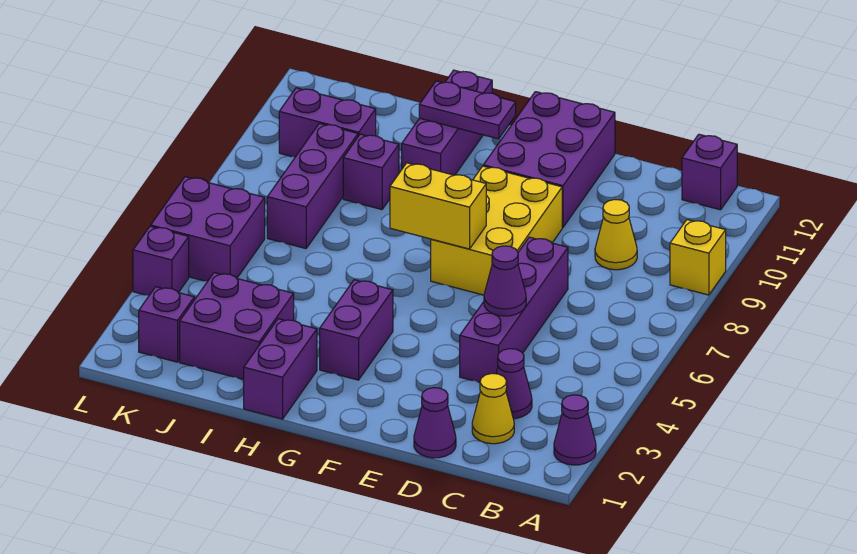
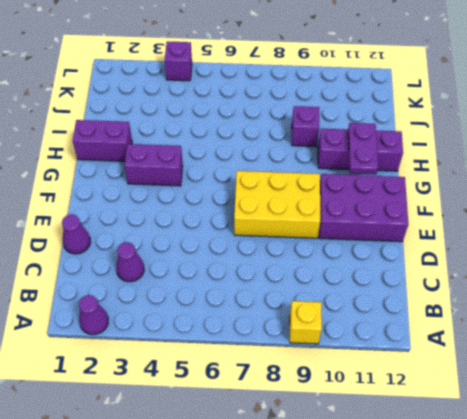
none -> purple 1x1 brick [682,134,737,210]
none -> yellow 1x1 cone [472,374,514,444]
none -> yellow 1x1 cone [595,199,637,270]

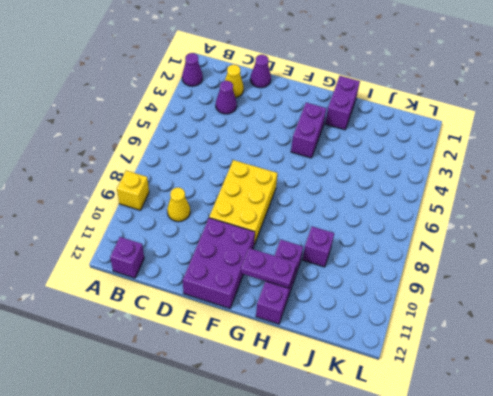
none -> purple 1x4 brick [460,237,568,382]
none -> purple 2x2 brick [180,273,294,380]
none -> purple 1x3 brick [267,123,358,249]

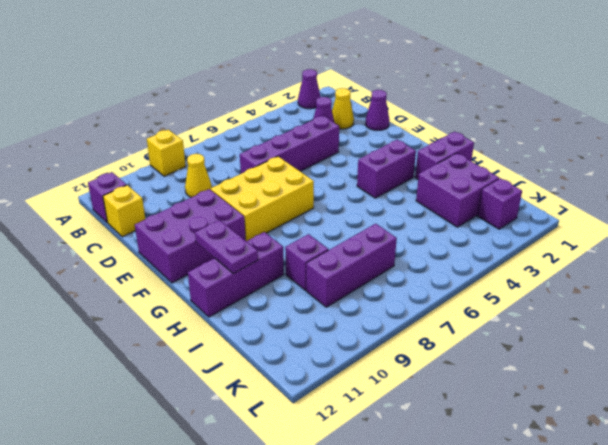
yellow 1x1 brick [103,185,145,237] -> none
none -> purple 1x2 brick [279,88,376,157]
none -> purple 2x2 brick [151,177,265,281]
none -> purple 1x1 brick [133,226,189,295]

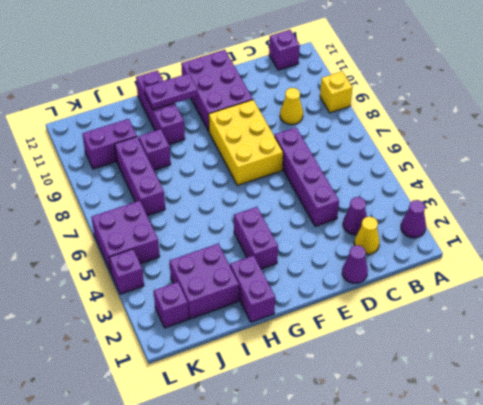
none -> purple 1x1 cone [484,246,526,316]
none -> yellow 1x2 brick [390,163,486,249]

